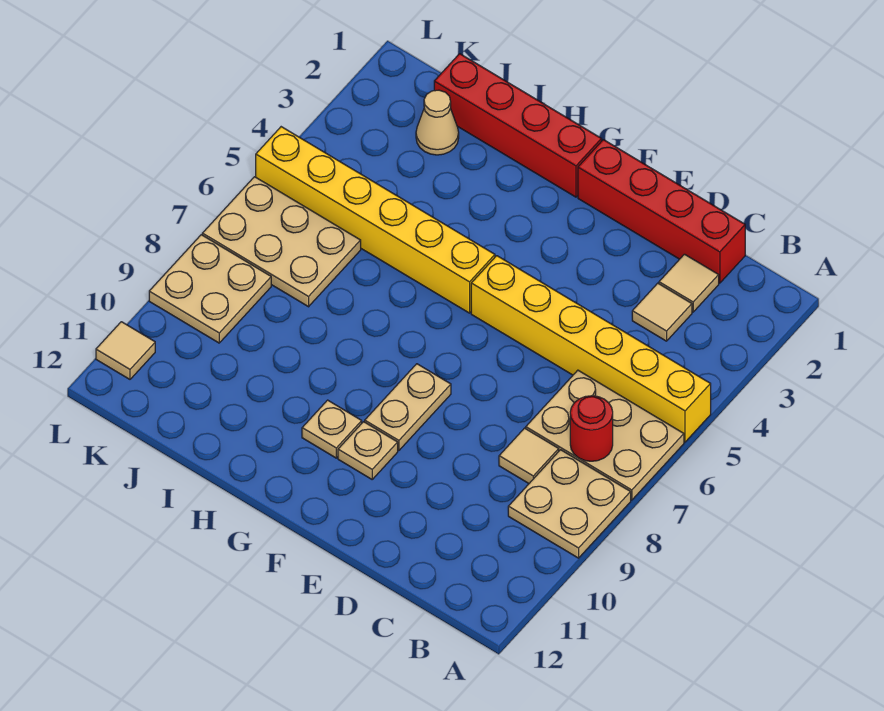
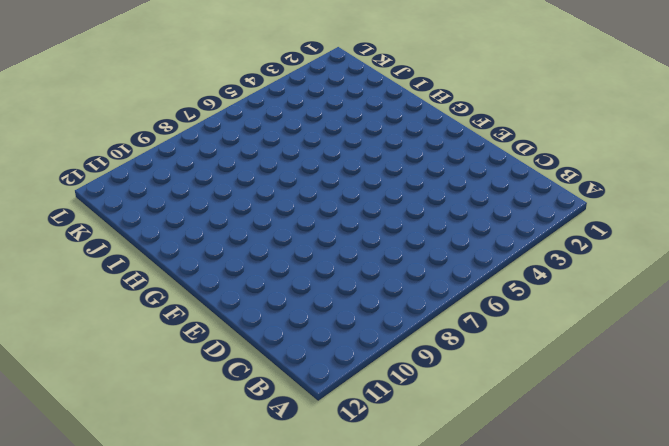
none -> yellow 1x6 brick [471,256,711,442]
none -> tan 2x3 plate [526,370,684,500]
none -> tan 2x2 plate [508,450,631,558]

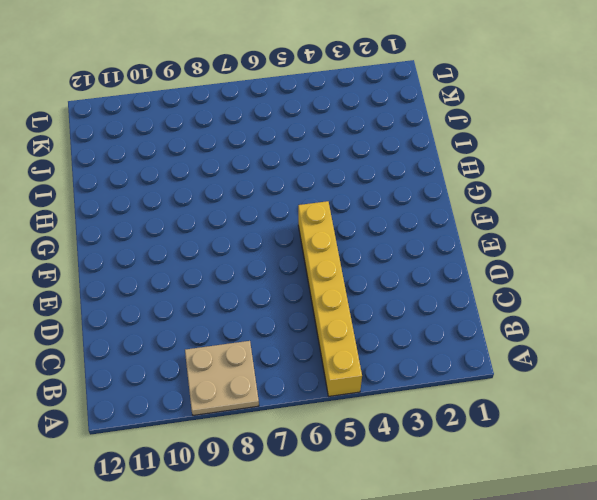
none -> tan 2x3 plate [526,370,684,500]
none -> red 1x4 brick [578,140,745,283]
none -> tan 1x1 tile [659,254,719,312]

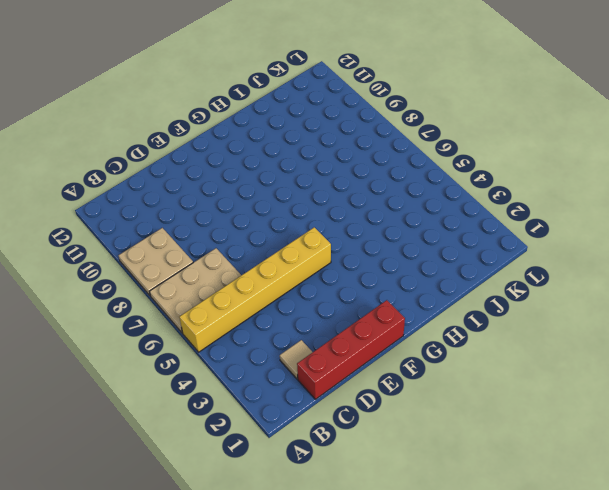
none -> tan 1x1 tile [632,283,692,341]
none -> tan 1x1 tile [499,428,559,483]
none -> tan 1x2 plate [365,364,451,451]

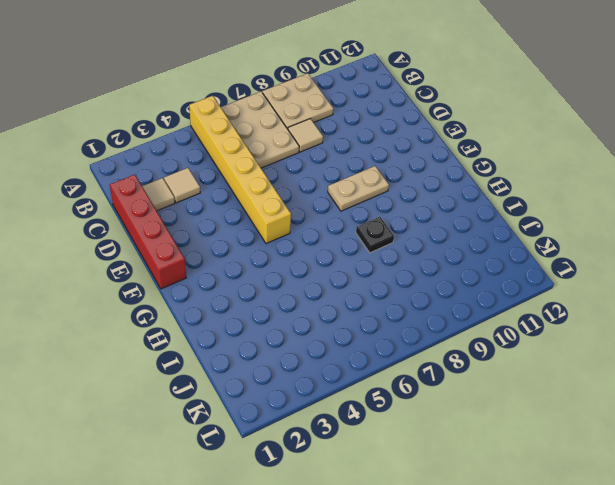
black 1x1 plate [356,217,394,253] -> none
none -> tan 1x1 plate [338,422,398,479]
none -> red 1x4 brick [434,54,602,197]
none -> yellow 1x6 brick [256,127,495,313]

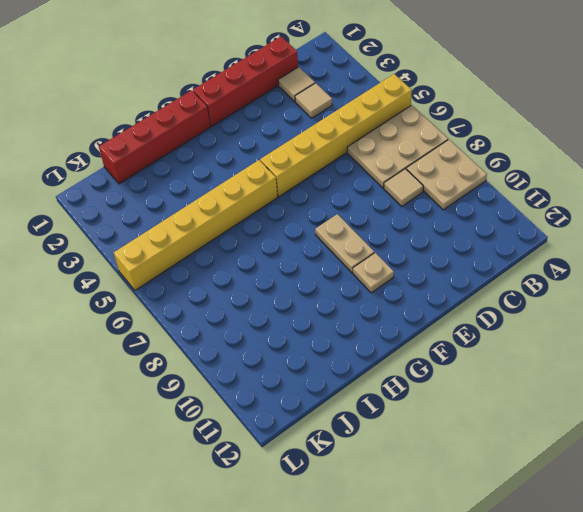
none -> tan 1x1 plate [302,400,362,458]
none -> tan 1x1 cone [416,90,459,155]
none -> tan 2x3 plate [202,177,361,307]

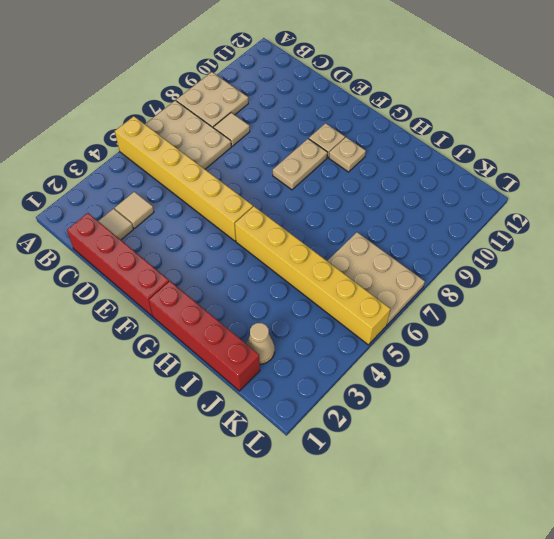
none -> tan 2x2 plate [149,235,271,343]
none -> tan 1x1 tile [96,322,155,379]
none -> red 1x1 round brick [570,396,613,461]

